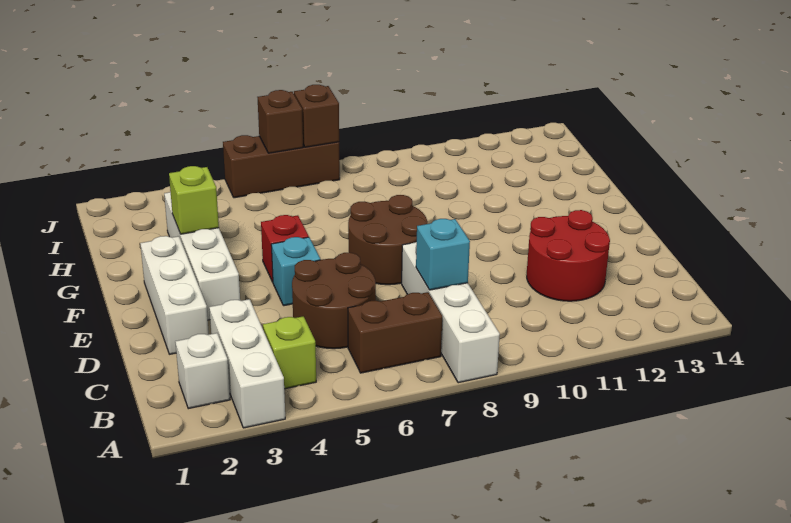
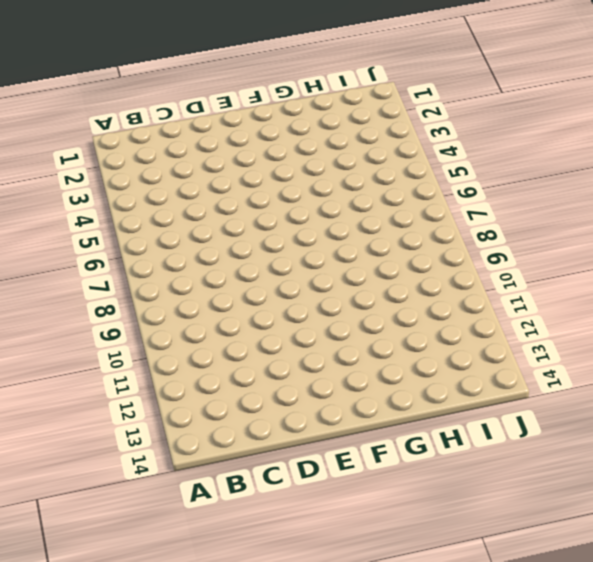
none -> white 1x3 brick [209,299,285,428]
none -> white 1x4 brick [402,242,500,383]
none -> white 1x1 brick [175,333,230,409]

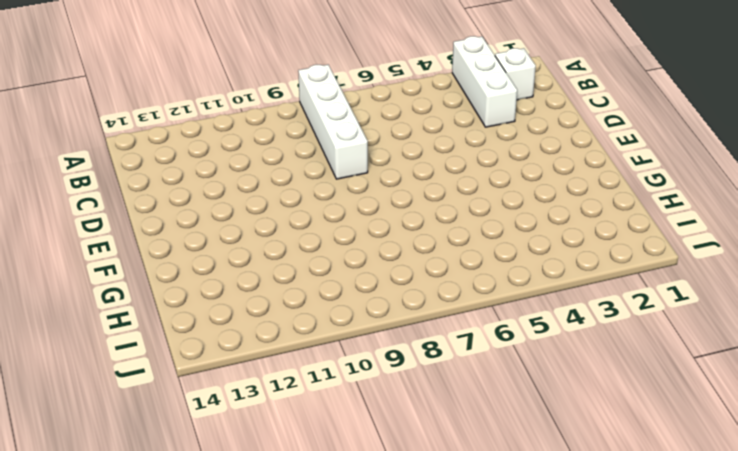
none -> lime 1x1 brick [263,316,316,389]
none -> brown 1x2 brick [348,292,442,373]
none -> brown 2x2 round brick [292,253,376,349]

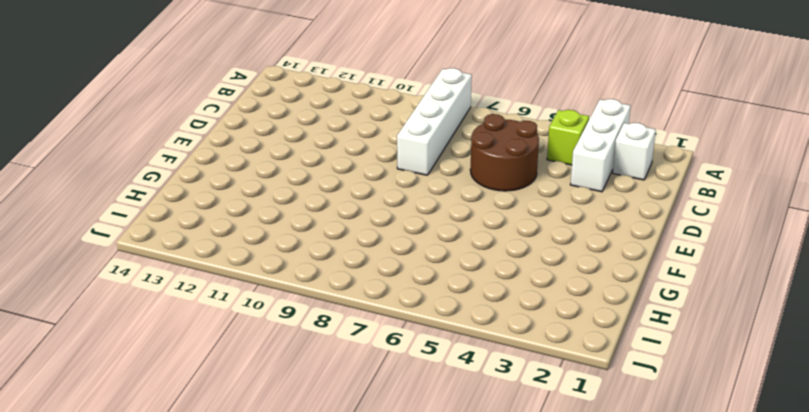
none -> brown 1x2 brick [348,292,442,373]
none -> red 2x2 round brick [527,210,610,301]
none -> white 1x3 brick [140,236,209,354]

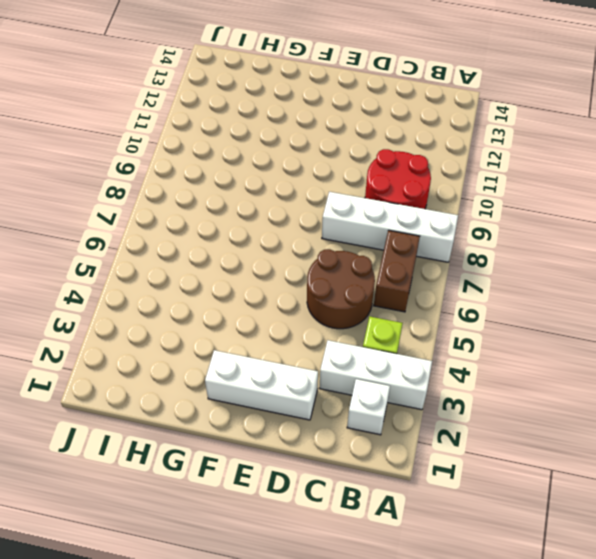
red 2x2 round brick [365,149,431,209] -> red 2x2 round brick moved to [527,210,610,301]
none -> white 1x4 brick [164,192,240,320]
none -> cyan 1x1 brick [271,237,320,306]
none -> brown 2x2 round brick [348,195,427,285]

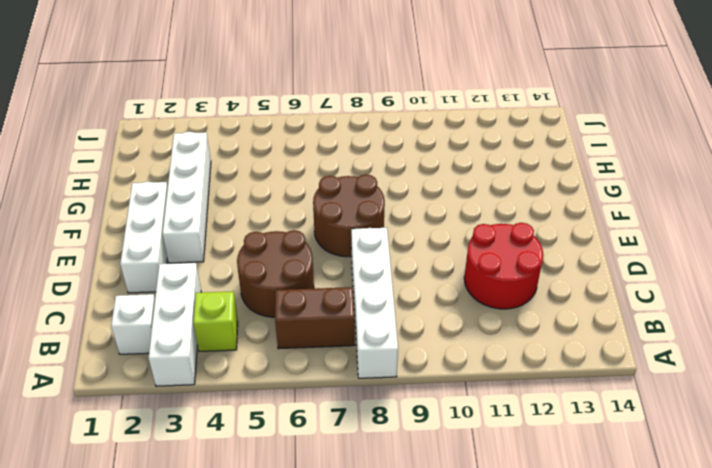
none -> cyan 1x1 brick [271,237,320,306]
none -> red 1x1 brick [261,215,309,282]
none -> brown 1x3 brick [223,135,340,198]

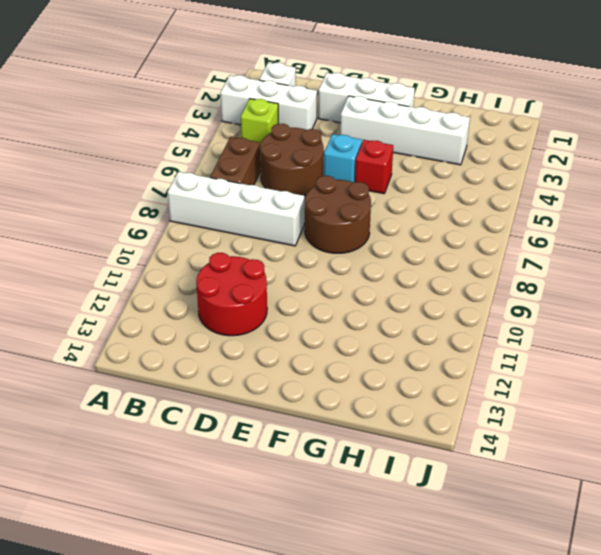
none -> brown 1x3 brick [223,135,340,198]
none -> cyan 1x1 brick [416,219,470,290]
none -> lime 1x1 brick [169,166,219,234]

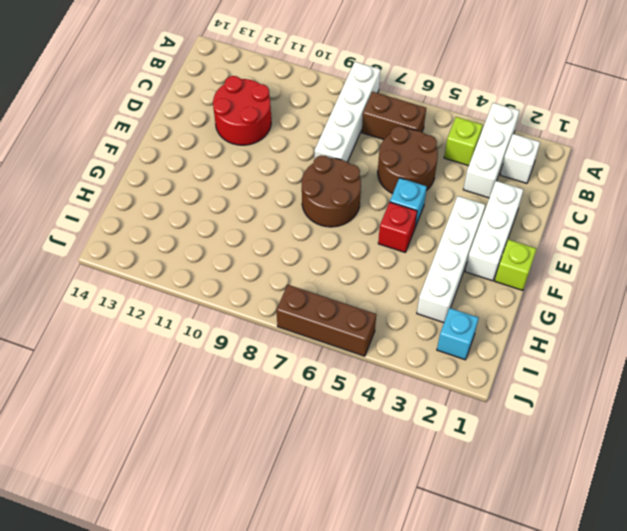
lime 1x1 brick [495,240,536,290] -> lime 1x1 brick moved to [169,166,219,234]
cyan 1x1 brick [437,308,479,360] -> cyan 1x1 brick moved to [416,219,470,290]
none -> brown 1x1 brick [258,90,303,153]
none -> brown 1x1 brick [294,85,339,147]

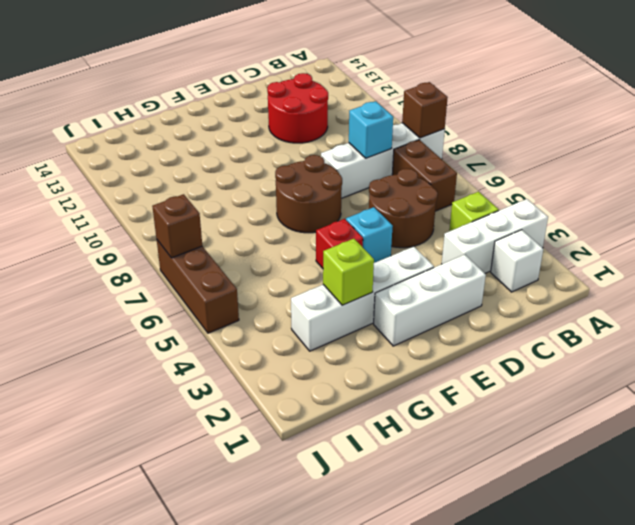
brown 1x1 brick [402,82,448,138] -> brown 1x1 brick moved to [258,90,303,153]

